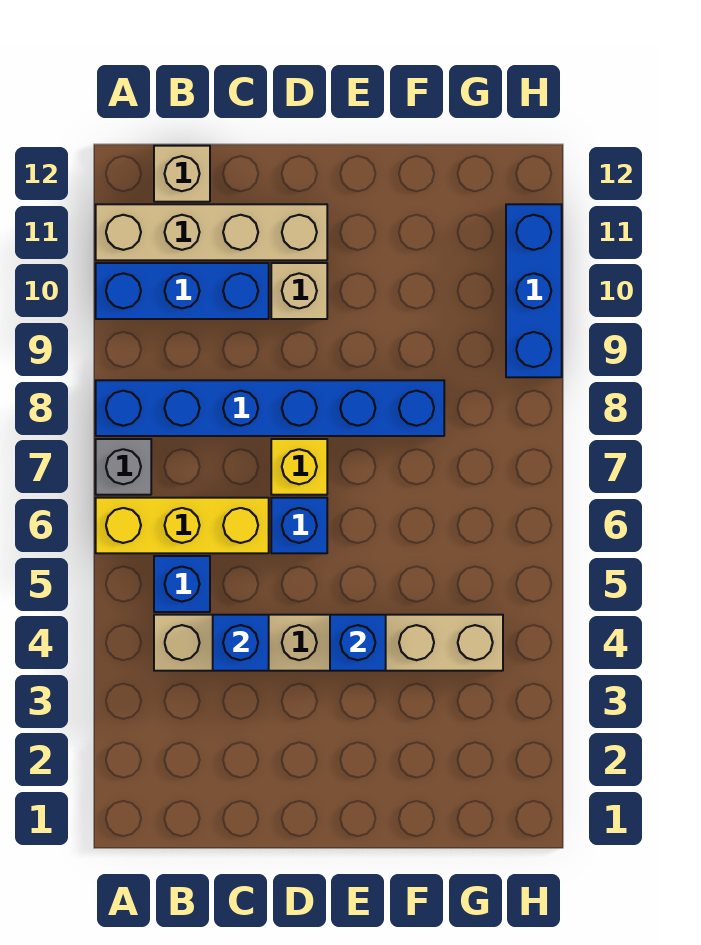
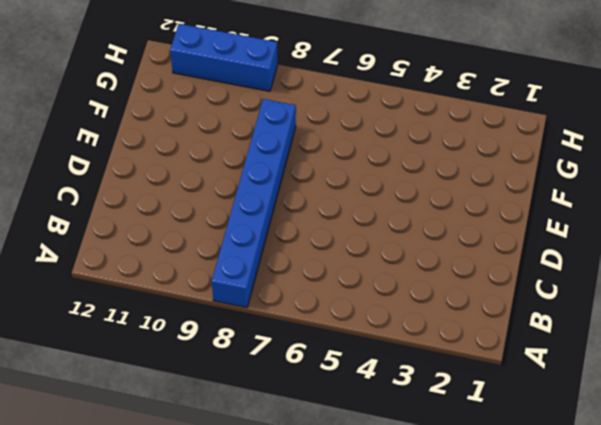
none -> yellow 1x3 brick [96,498,269,553]
none -> grey 1x1 brick [96,439,151,495]
none -> blue 1x3 brick [96,263,269,319]

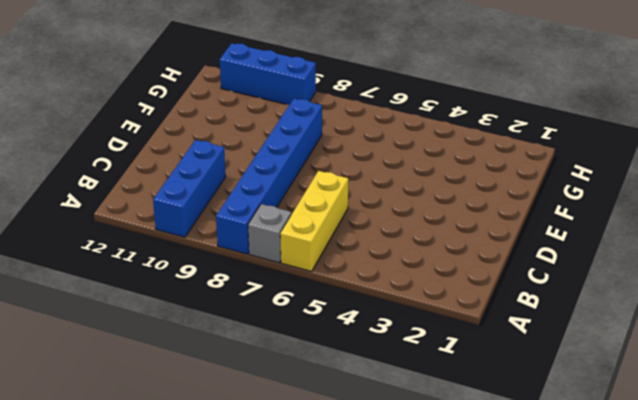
none -> tan 1x4 brick [96,204,327,260]
none -> tan 1x6 brick [154,615,503,671]
none -> blue 1x1 brick [154,556,210,612]

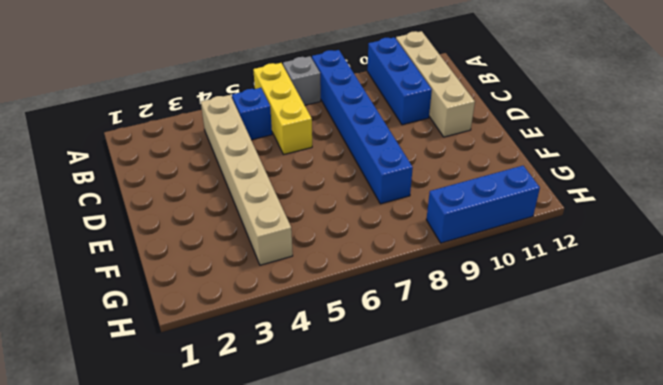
none -> tan 1x1 brick [154,146,210,202]
none -> blue 1x1 brick [271,498,327,553]
none -> yellow 1x1 brick [271,439,327,495]

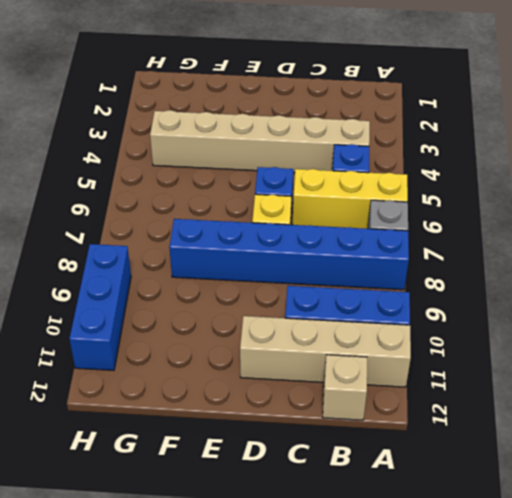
none -> tan 1x1 brick [271,263,327,319]
none -> blue 1x1 brick [213,615,269,671]
none -> blue 1x1 brick [330,615,386,671]

